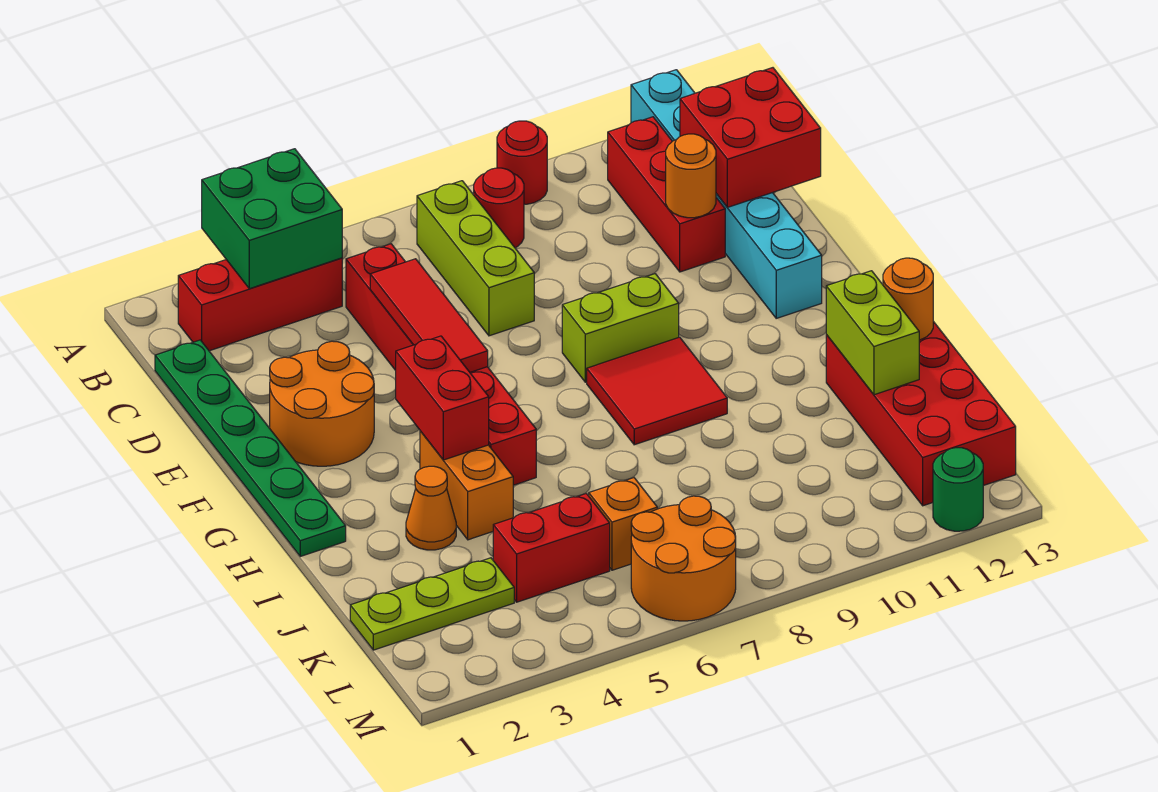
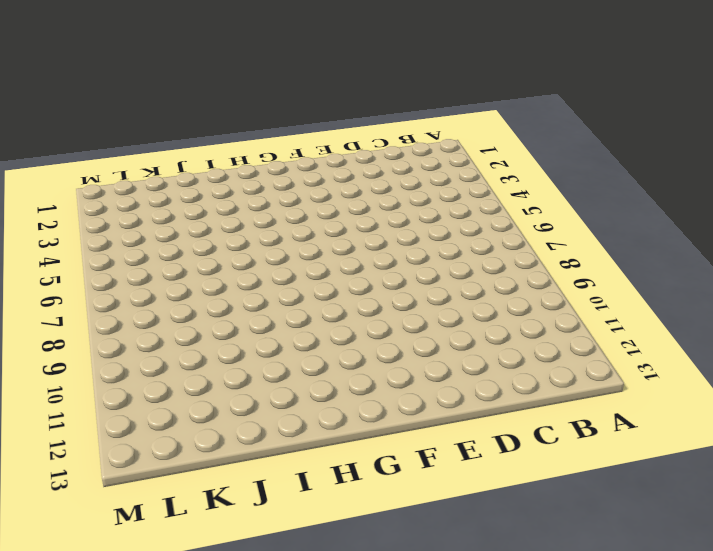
none -> red 1x1 round brick [497,121,547,204]
none -> cyan 1x6 brick [631,70,822,318]
none -> red 1x3 brick [178,258,342,351]

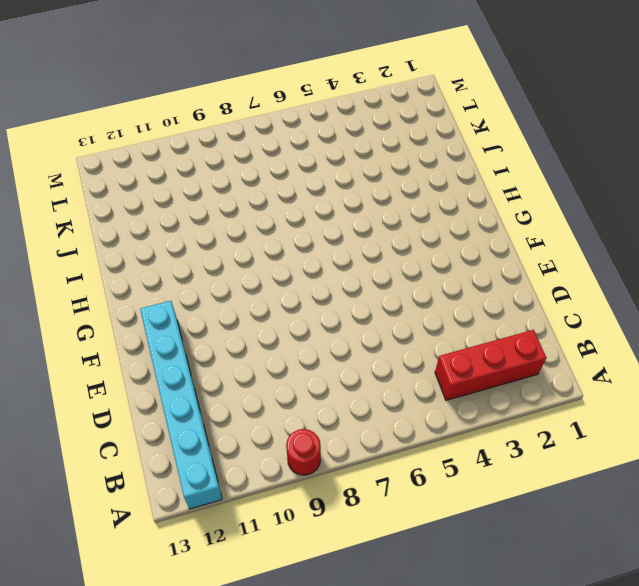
none -> lime 1x3 brick [417,181,534,336]
none -> red 1x1 round brick [474,168,524,248]
none -> red 1x3 brick [608,117,725,272]

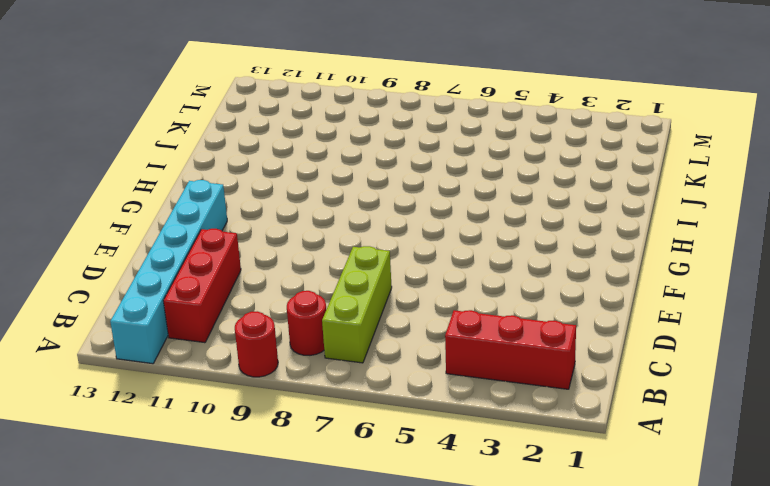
none -> green 1x6 plate [155,340,346,556]
none -> red 1x6 brick [346,244,536,485]
none -> orange 2x2 round brick [270,341,374,466]

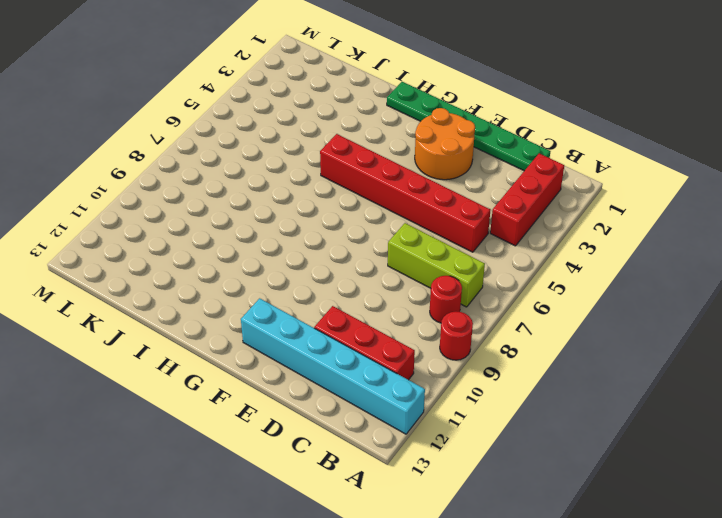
none -> lime 1x2 brick [562,274,679,382]
none -> red 2x2 tile [587,337,727,445]
none -> orange 1x2 brick [420,431,513,540]

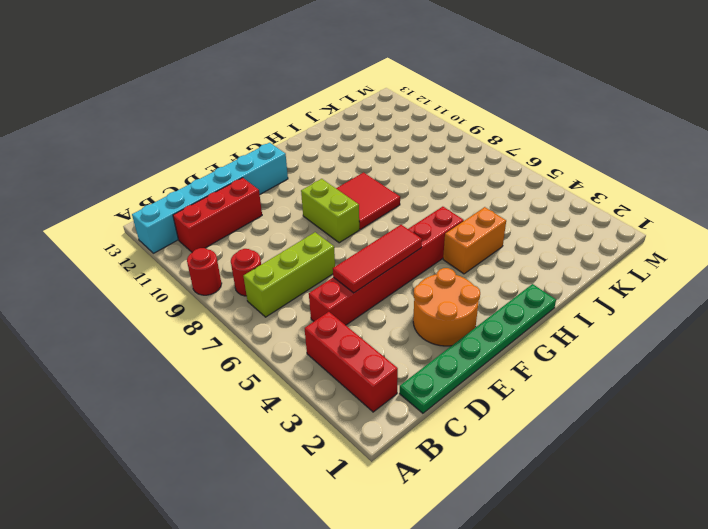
none -> orange 1x1 cone [406,466,456,550]
none -> red 2x4 brick [826,321,1016,506]
none -> lime 1x3 plate [350,558,514,650]

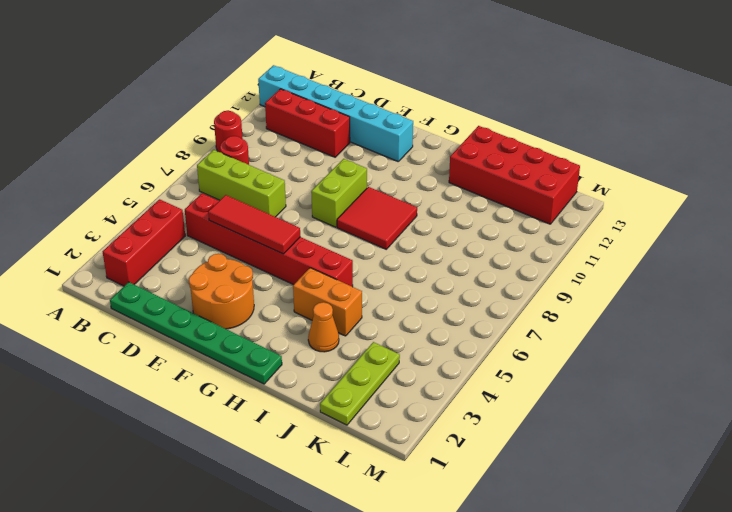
none -> red 1x2 brick [493,494,610,602]
none -> orange 1x1 brick [589,478,657,570]
none -> orange 2x2 round brick [631,496,736,621]

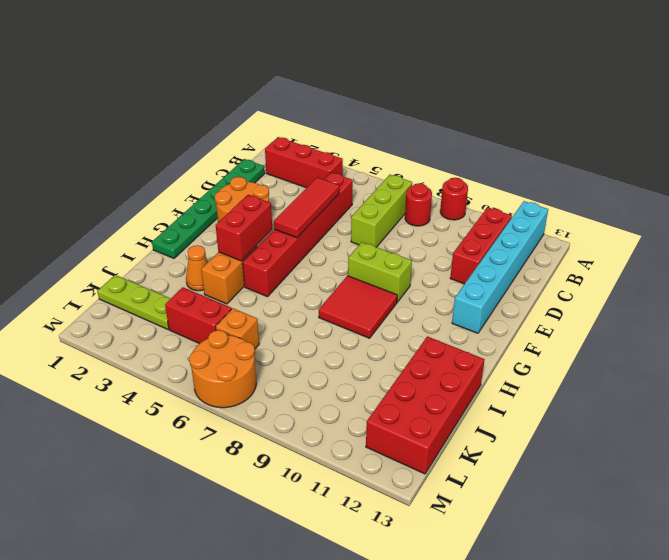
none -> green 1x1 round brick [933,448,983,531]
none -> green 2x2 brick [202,149,342,289]
none -> red 2x2 brick [680,68,821,207]

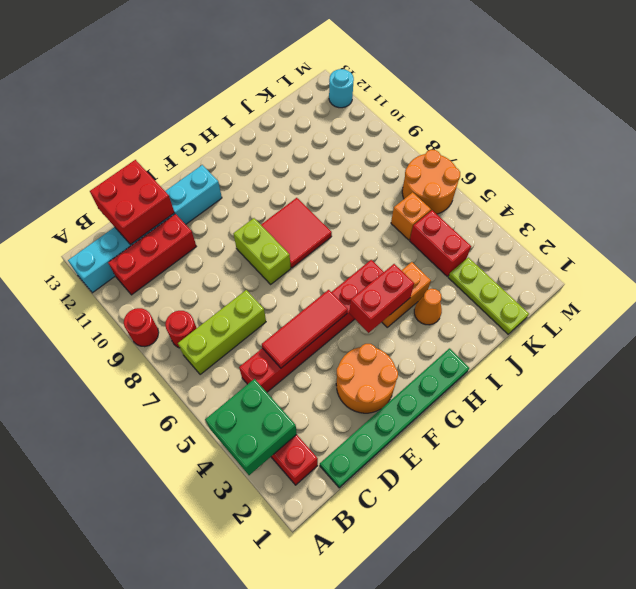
cyan 1x1 round brick [329,69,354,108] -> green 1x1 round brick [933,448,983,531]
none -> red 2x4 brick [826,321,1016,506]
none -> orange 1x1 round brick [666,134,716,218]
none -> lime 1x2 brick [826,271,919,395]

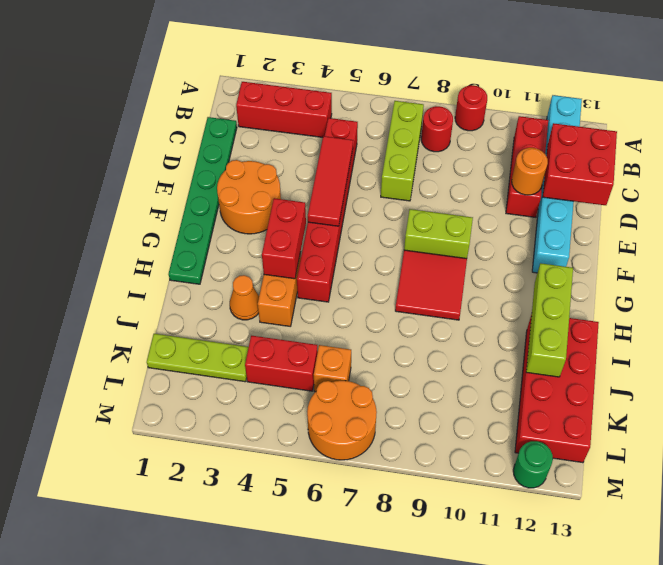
lime 1x3 brick [526,263,573,377] -> lime 1x2 brick [826,271,919,395]
none -> green 2x2 brick [202,149,342,289]
none -> orange 1x1 round brick [883,258,933,340]

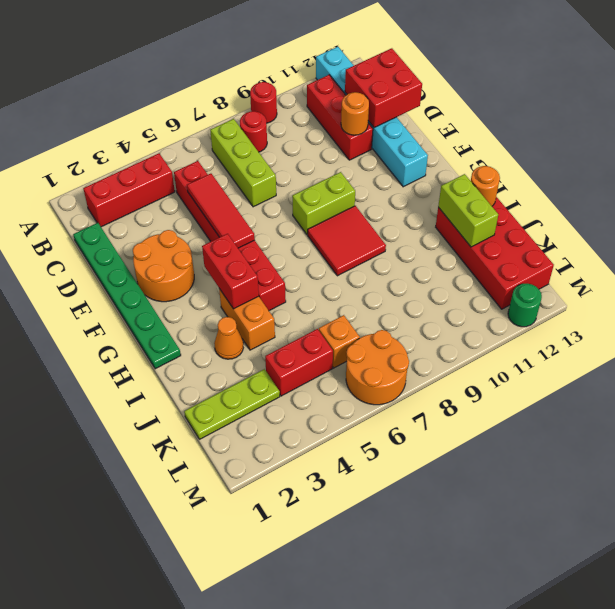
none -> green 2x2 brick [202,149,342,289]

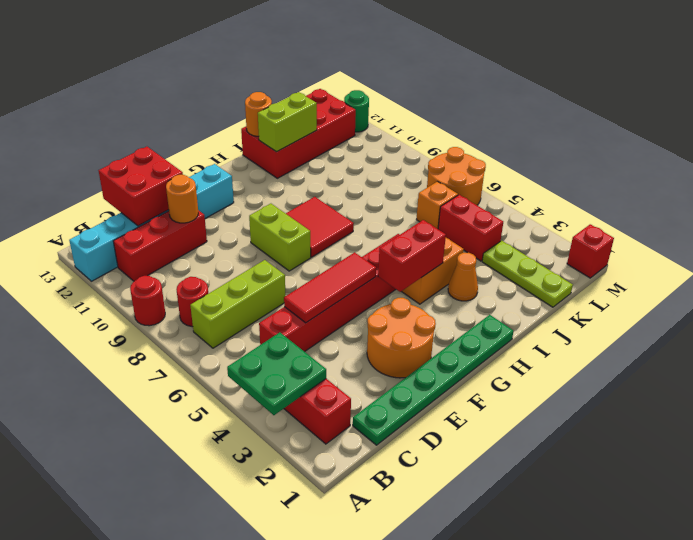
green 2x2 plate [227,332,326,415] -> green 2x2 brick [202,149,342,289]
red 1x1 brick [567,224,614,278] -> none

